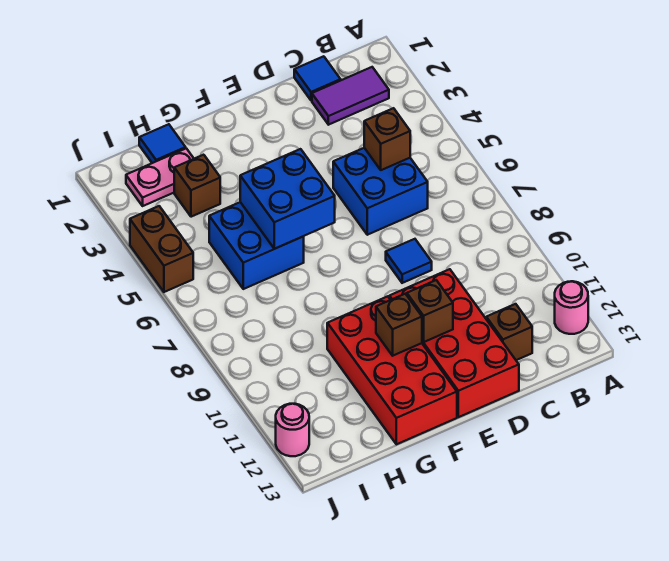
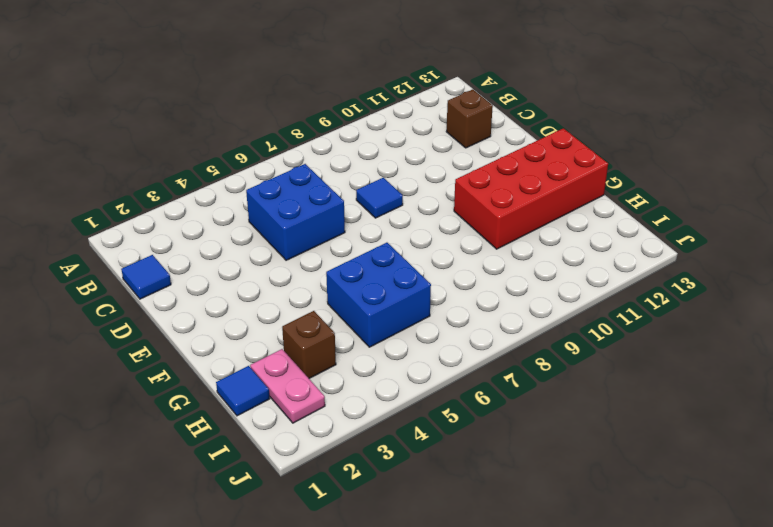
none -> pink 1x1 round brick [555,281,588,334]
none -> purple 1x2 tile [312,67,389,125]
none -> red 2x4 brick [389,269,519,417]

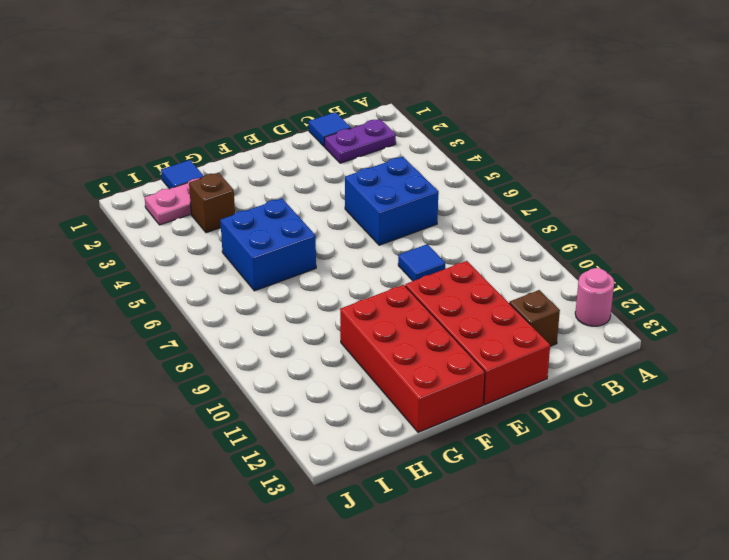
purple 1x2 plate [325,119,396,163] -> purple 1x2 tile [312,67,389,125]
none -> brown 1x2 brick [130,206,193,292]
none -> pink 1x1 round brick [276,404,309,456]
none -> brown 1x1 brick [364,108,410,170]

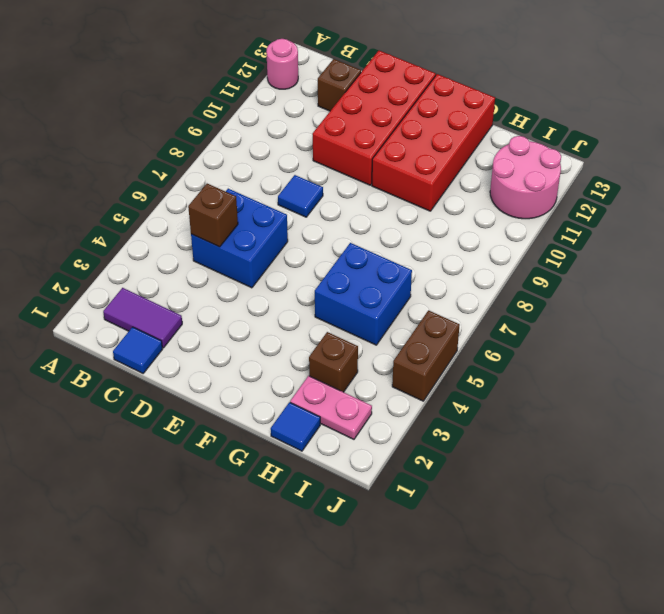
pink 2x2 round brick [490,136,561,219] -> pink 1x1 round brick [276,404,309,456]
none -> brown 1x1 brick [407,280,453,342]
none -> blue 2x2 brick [240,149,335,249]
none -> brown 1x1 brick [376,294,422,356]

